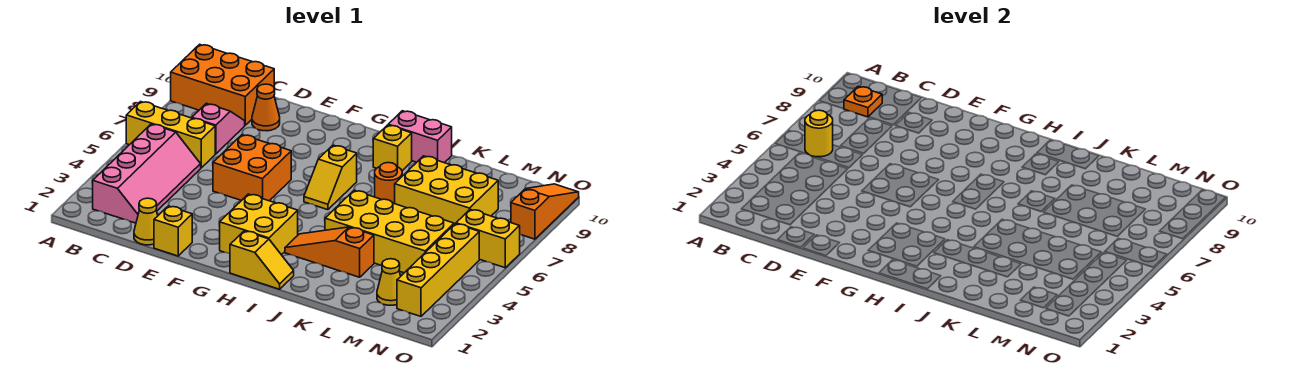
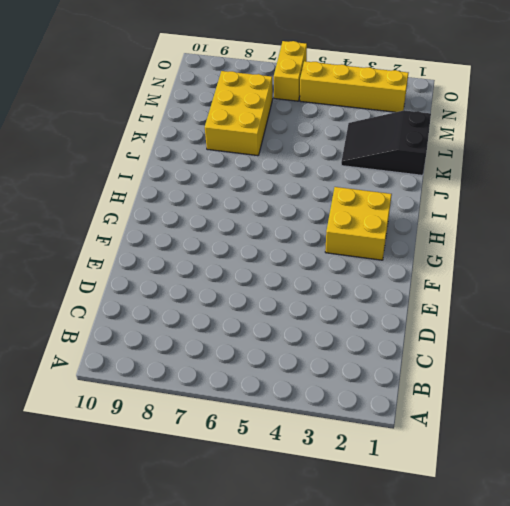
black 2x3 slope [341,110,431,175] -> orange 1x3 slope [285,227,374,277]
none -> yellow 1x3 brick [126,102,215,168]
none -> orange 2x3 brick [171,44,274,125]
none -> pink 2x4 slope [93,124,201,223]

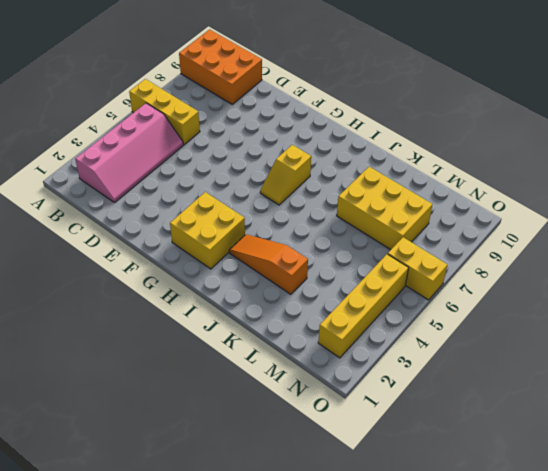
none -> pink 1x2 slope [192,103,245,154]
none -> yellow 1x1 cone [134,198,158,245]
none -> orange 1x1 cone [252,84,280,131]

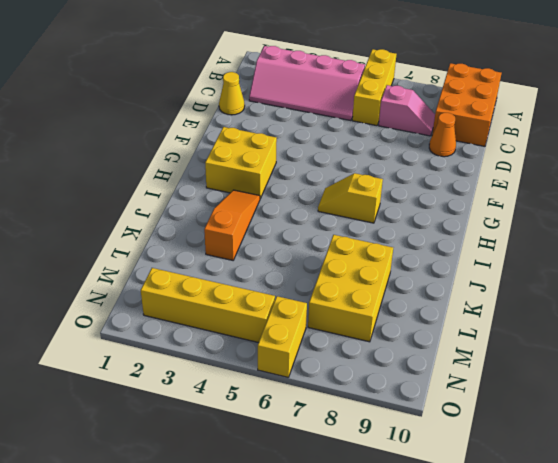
none -> yellow 1x1 brick [154,206,192,256]
none -> orange 2x2 brick [213,135,291,201]
none -> yellow 1x2 slope [230,231,294,289]

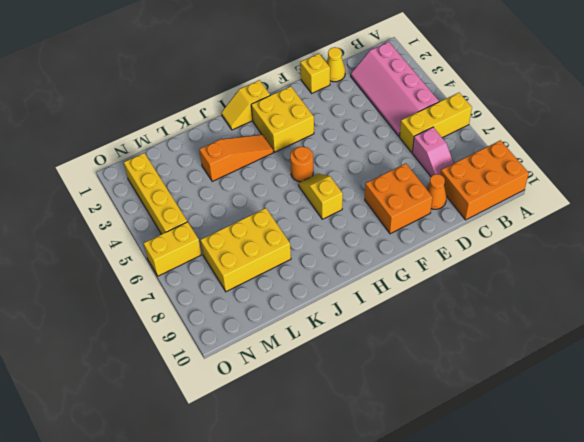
orange 2x2 brick [365,164,433,234] -> orange 2x2 brick moved to [213,135,291,201]
orange 1x1 round brick [290,147,313,182] -> orange 1x1 round brick moved to [375,163,402,204]
none -> yellow 1x1 brick [373,125,412,171]
none -> pink 1x2 brick [388,111,452,163]
none -> yellow 2x4 brick [325,191,454,273]

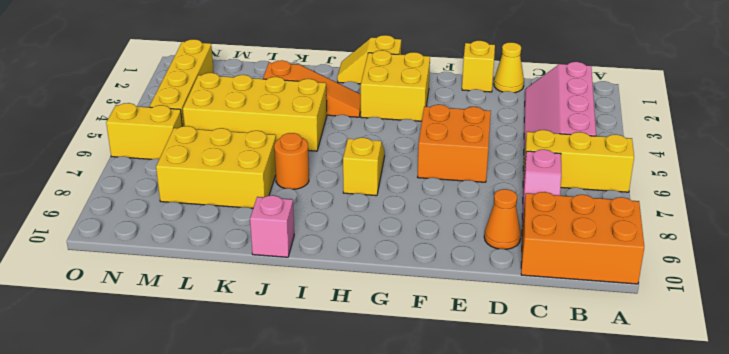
pink 1x1 brick [250,195,294,257] -> pink 1x2 brick [388,111,452,163]
none -> yellow 1x1 brick [373,125,412,171]
none -> yellow 1x1 cone [377,259,401,305]
none -> orange 1x3 slope [511,184,579,239]

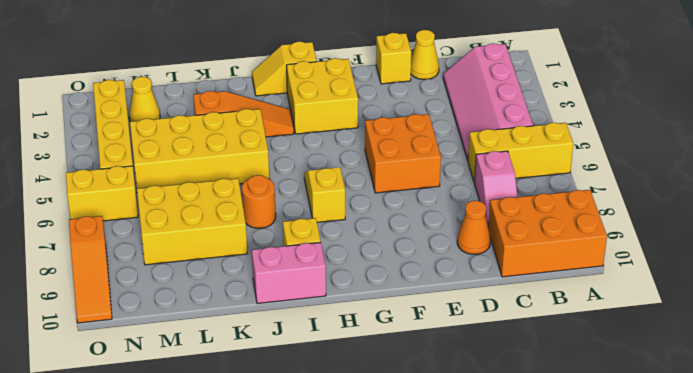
none -> yellow 1x1 round brick [805,110,833,157]
none -> orange 1x1 plate [844,86,882,117]

